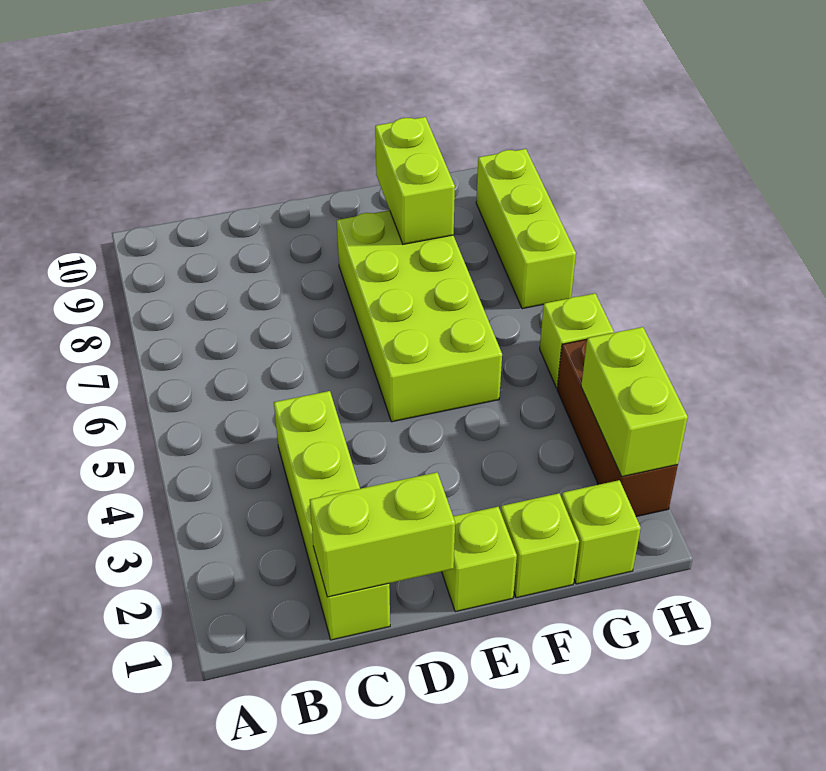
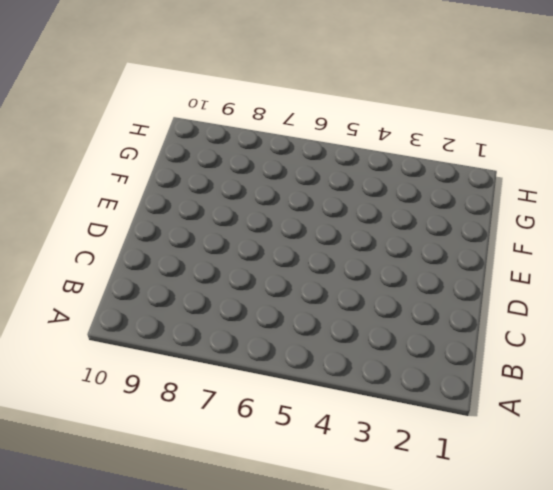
none -> lime 1x4 brick [274,391,390,640]
none -> lime 1x1 brick [442,507,517,612]

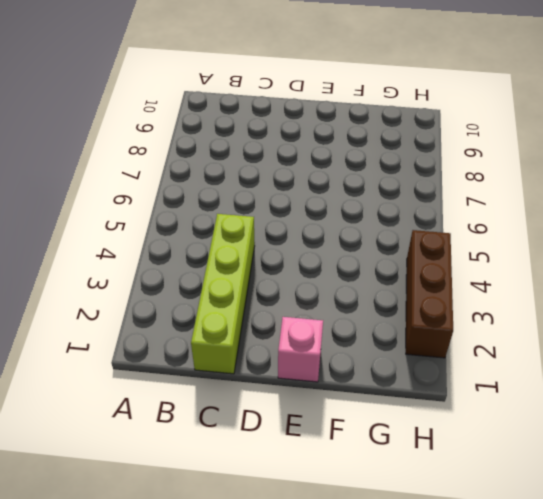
pink 1x1 brick [278,317,323,382] -> lime 1x1 brick [442,507,517,612]
none -> lime 2x4 brick [337,210,502,422]
none -> lime 1x1 brick [501,493,579,598]

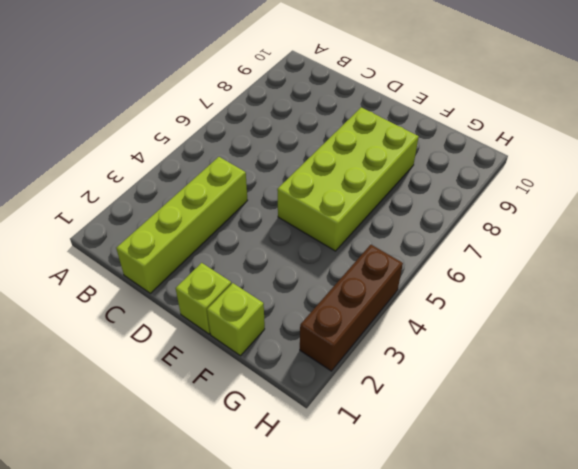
none -> lime 1x1 brick [562,480,641,584]
none -> lime 1x1 brick [540,293,614,388]

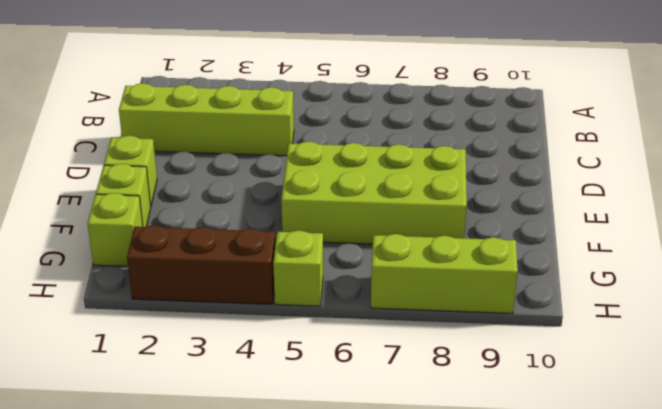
none -> lime 1x2 brick [310,472,455,597]
none -> lime 1x2 brick [375,117,455,244]

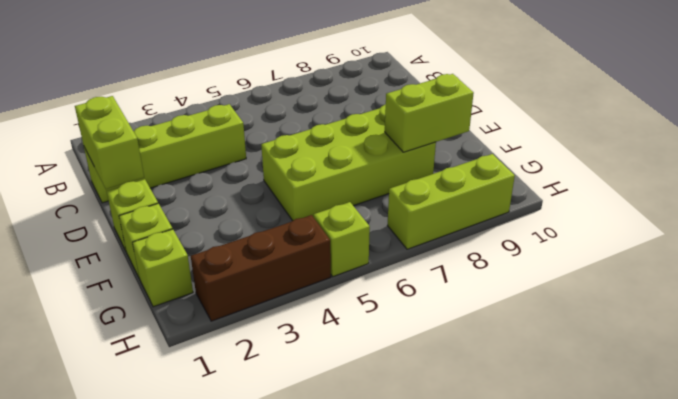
none -> lime 1x2 brick [581,327,688,476]

